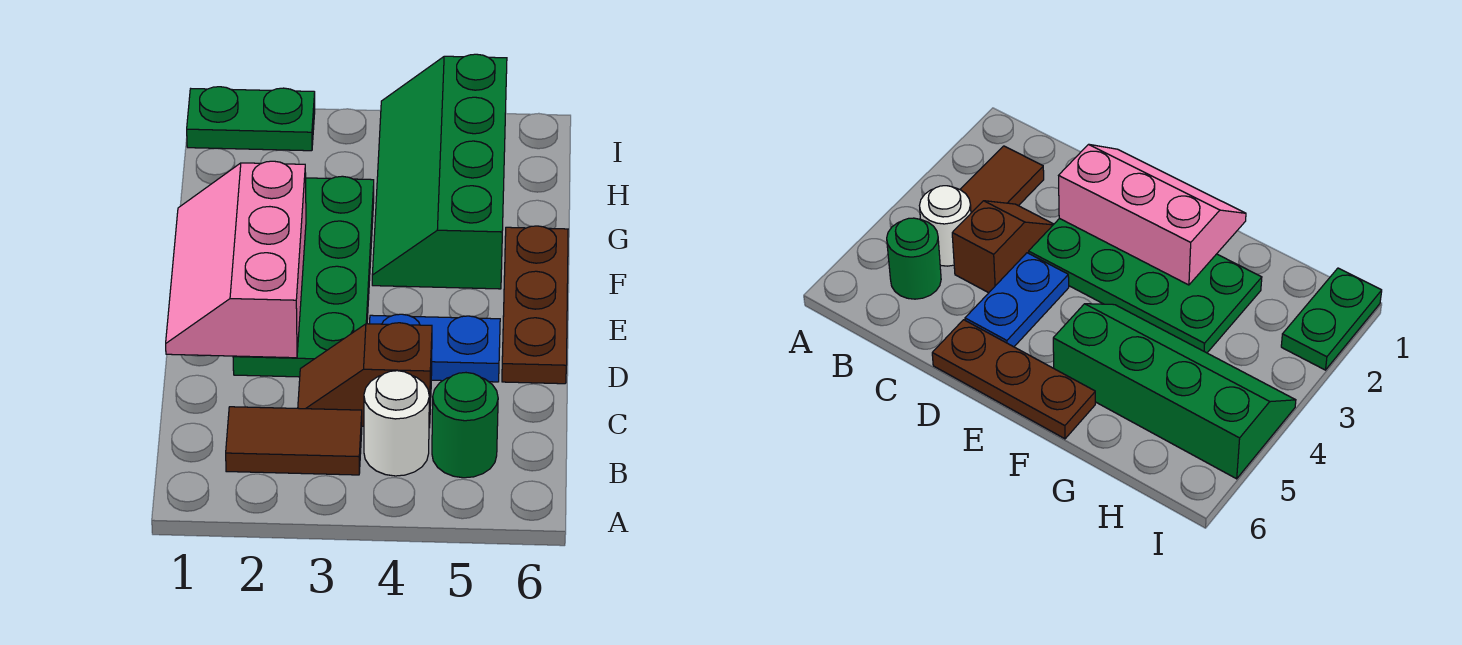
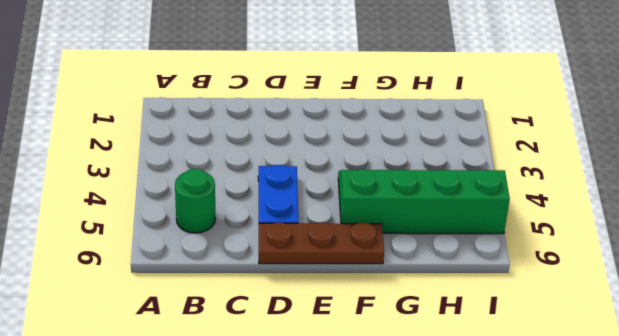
none -> brown 1x2 tile [226,407,362,475]
none -> white 1x1 round brick [364,371,429,476]

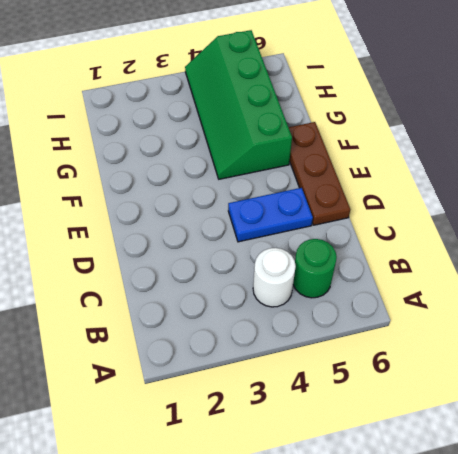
none -> brown 1x2 tile [226,407,362,475]
none -> brown 1x2 slope [298,323,432,428]

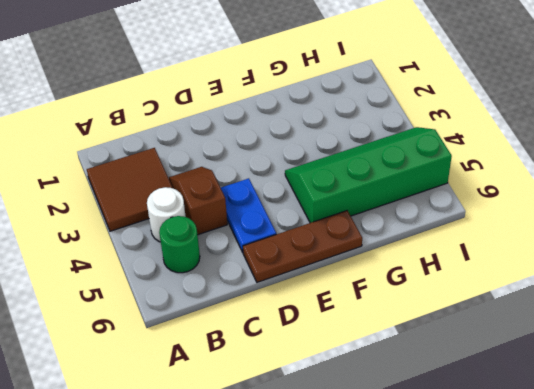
brown 2x2 tile [87,148,173,231] -> brown 1x2 tile [226,407,362,475]
none -> green 2x4 plate [233,176,374,377]
none -> green 1x2 plate [187,87,315,151]

